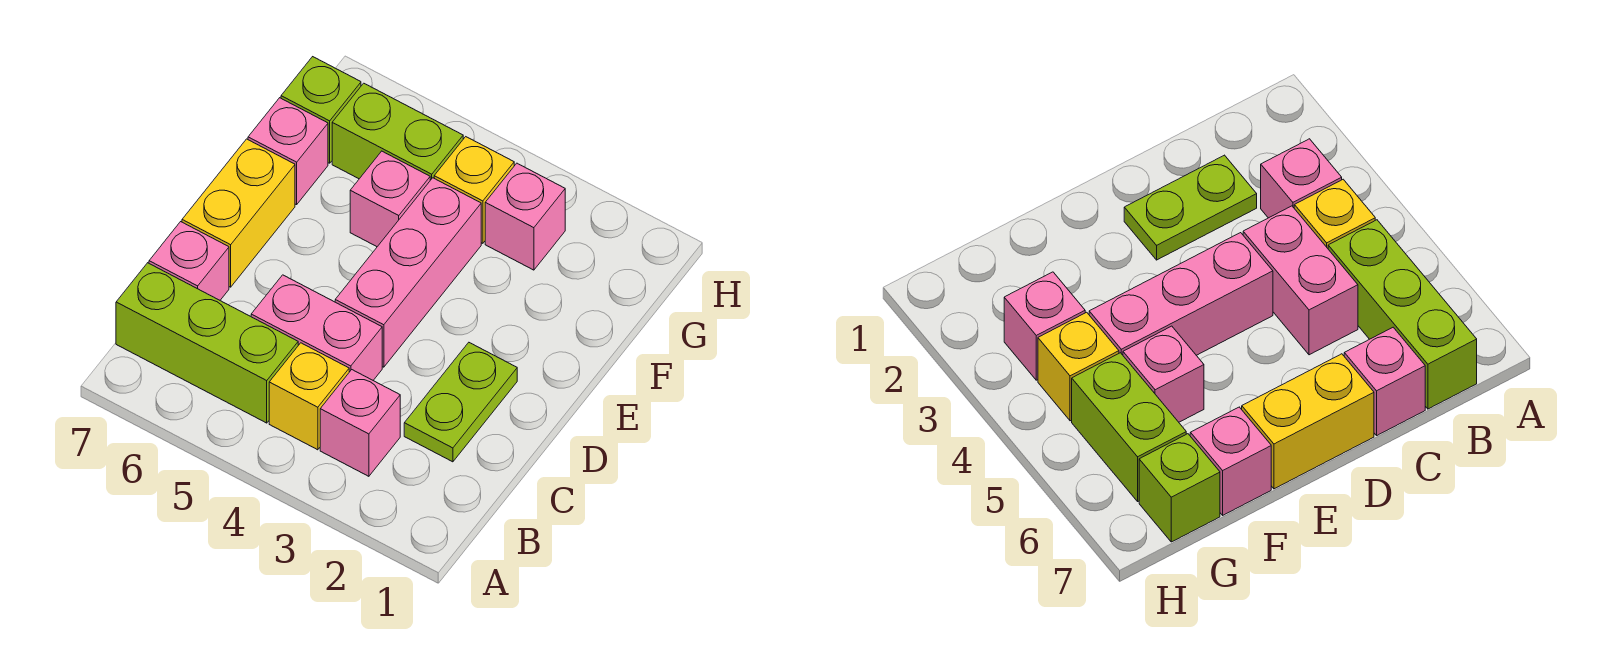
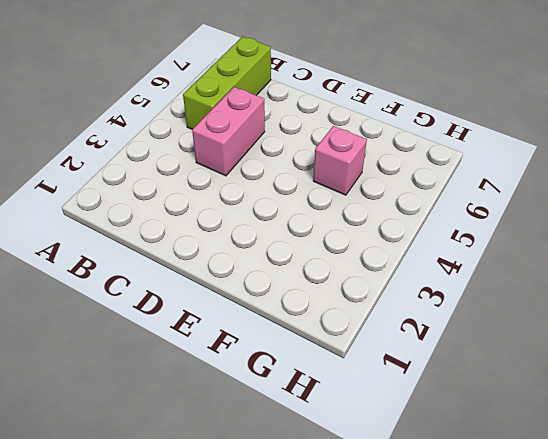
none -> pink 1x1 brick [320,370,400,476]
none -> yellow 1x1 brick [269,343,349,450]
none -> lime 1x2 plate [404,343,517,462]

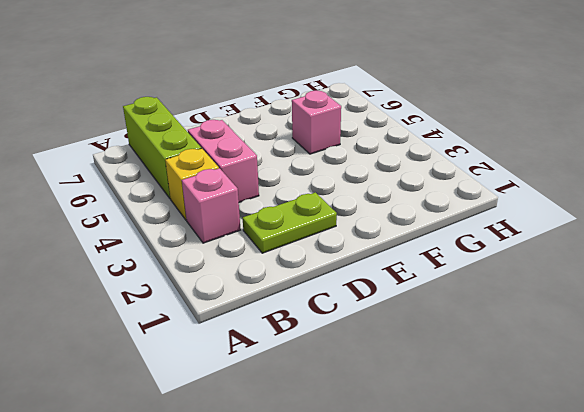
none -> pink 1x1 brick [149,222,229,300]
none -> pink 1x3 brick [335,178,481,367]
none -> yellow 1x2 brick [182,139,295,287]

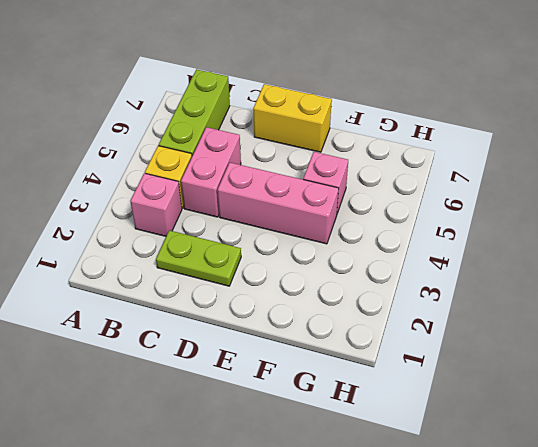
none -> pink 1x1 brick [149,222,229,300]
none -> pink 1x1 brick [248,98,328,205]
none -> pink 1x1 brick [485,163,565,270]

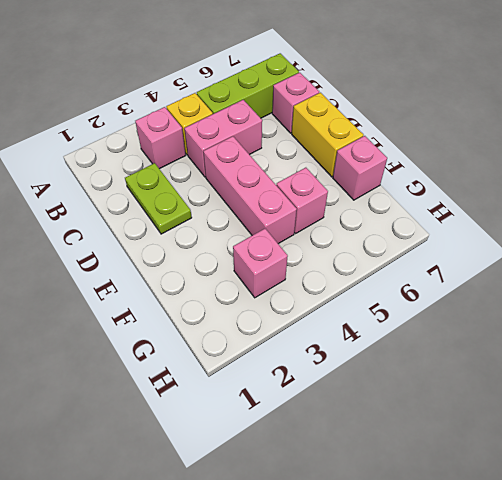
none -> yellow 1x1 brick [434,137,514,243]
none -> lime 1x2 brick [332,83,463,180]
none -> lime 1x1 brick [281,57,361,163]

